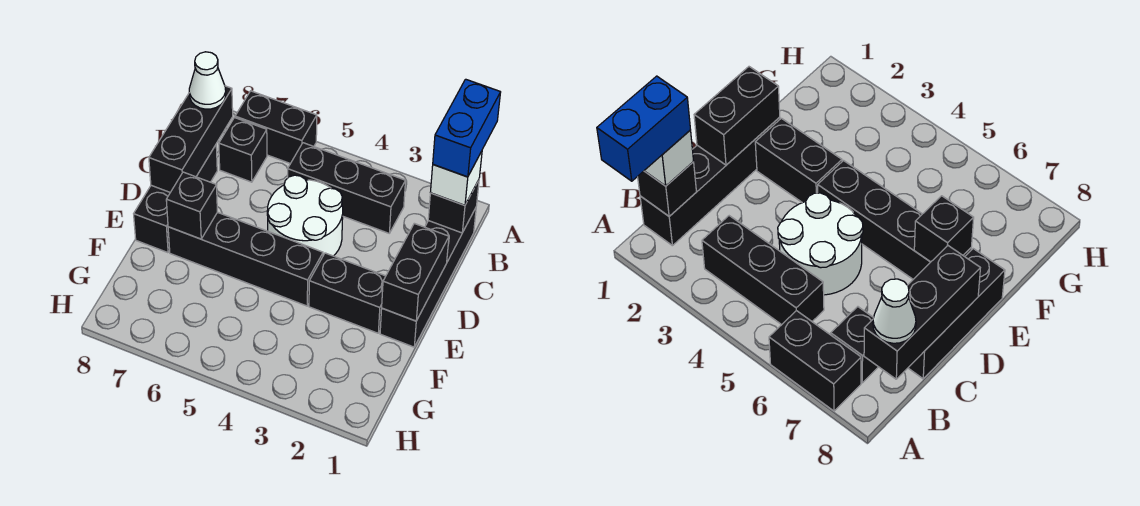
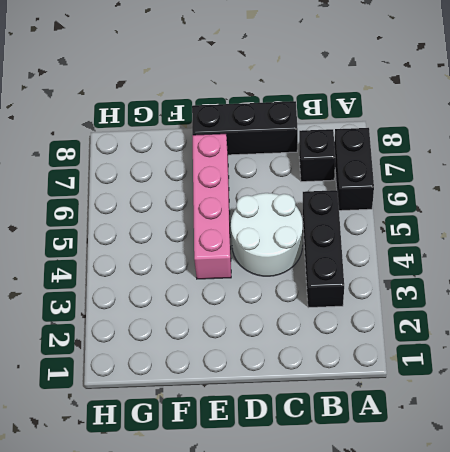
pink 1x4 brick [192,134,231,279] -> black 1x4 brick [168,212,323,306]
none -> black 1x4 brick [380,208,476,347]
none -> black 1x2 brick [309,253,386,333]
none -> black 1x1 brick [428,180,479,233]

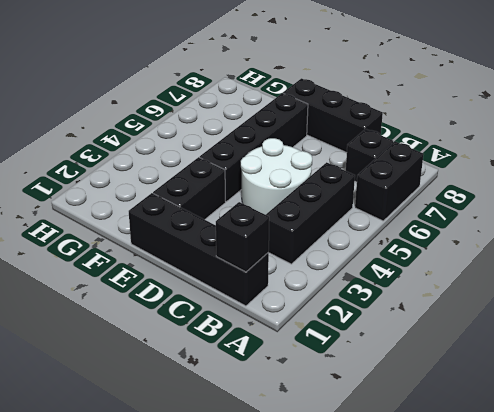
none -> black 1x3 brick [149,86,233,192]
none -> black 1x2 brick [382,223,449,321]
none -> black 1x1 brick [166,172,217,239]

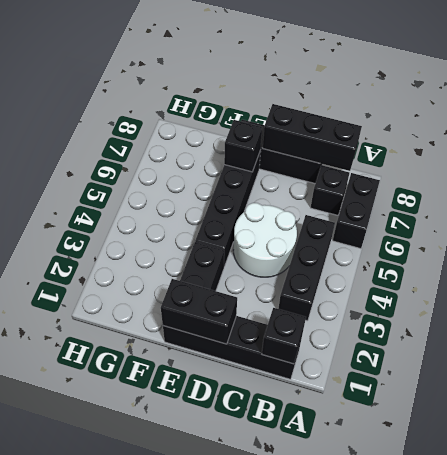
none -> white 1x1 brick [430,151,482,205]
none -> white 1x1 cone [189,52,226,109]
none -> blue 1x2 brick [433,79,501,177]

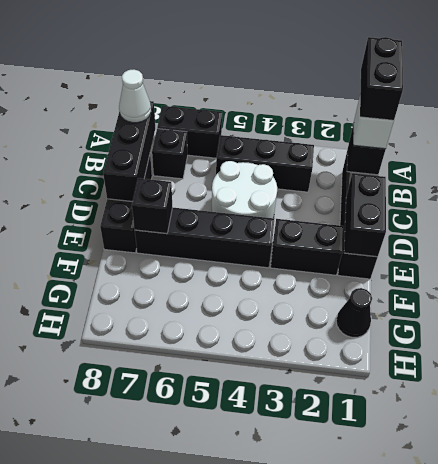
black 1x2 brick [360,37,403,120] -> blue 1x2 brick [433,79,501,177]
black 1x1 cone [336,288,372,337] -> none

